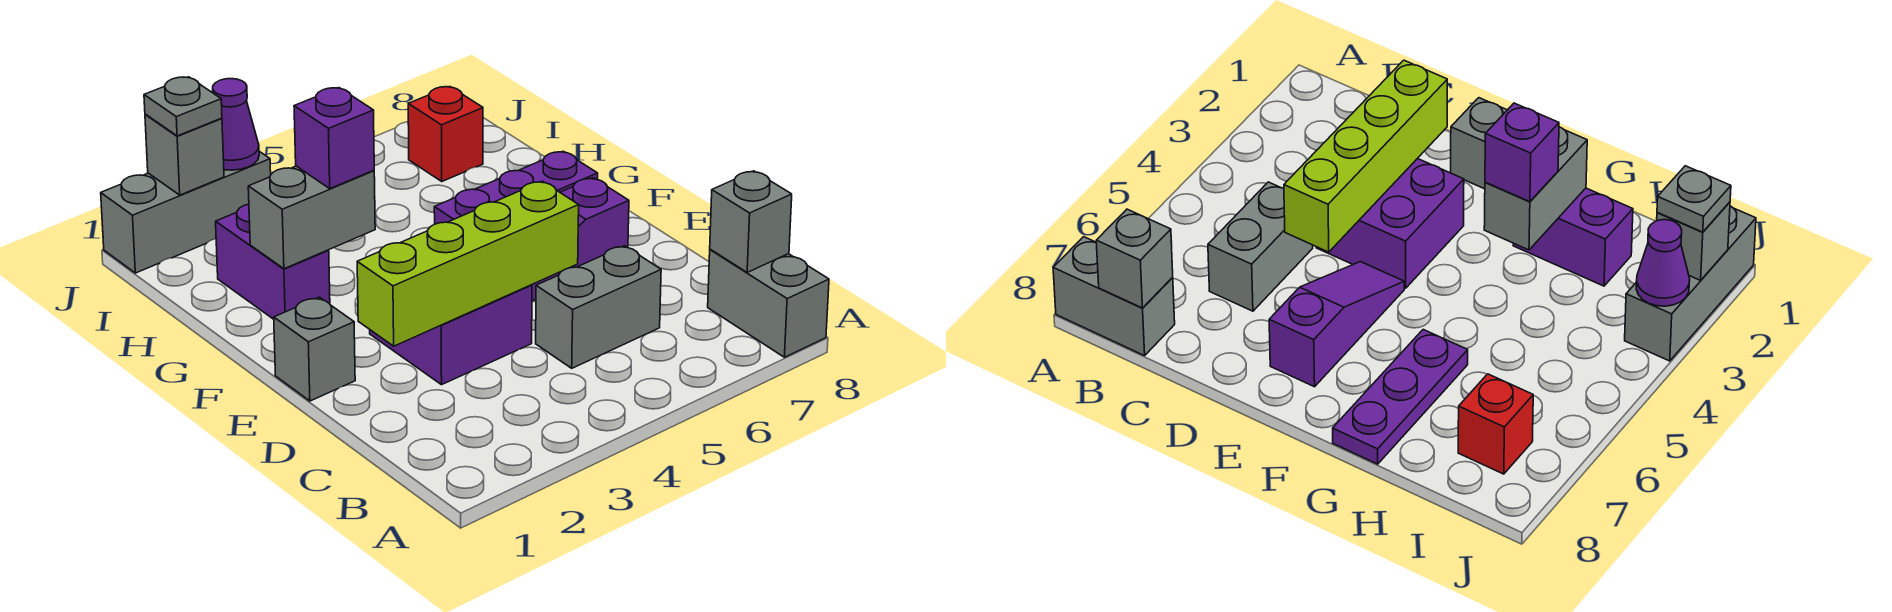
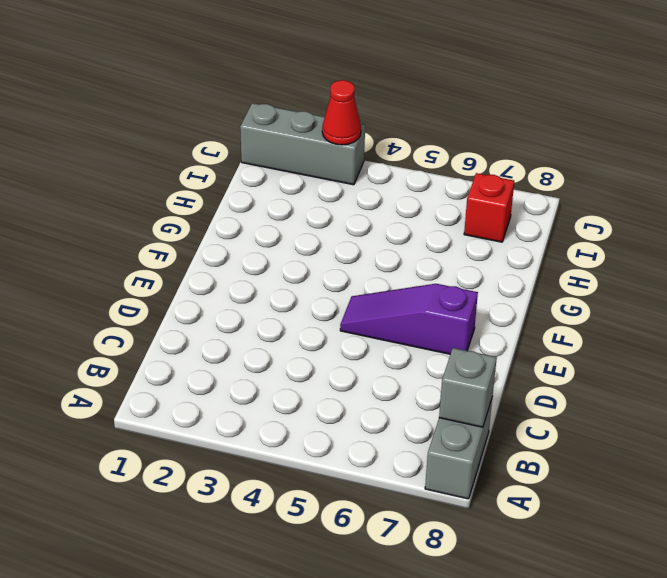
red 1x1 cone [322,80,361,145] -> purple 1x1 cone [213,79,259,170]
none -> grey 1x2 brick [536,246,661,368]
none -> purple 2x2 brick [370,285,532,385]
none -> grey 1x1 brick [274,297,355,401]

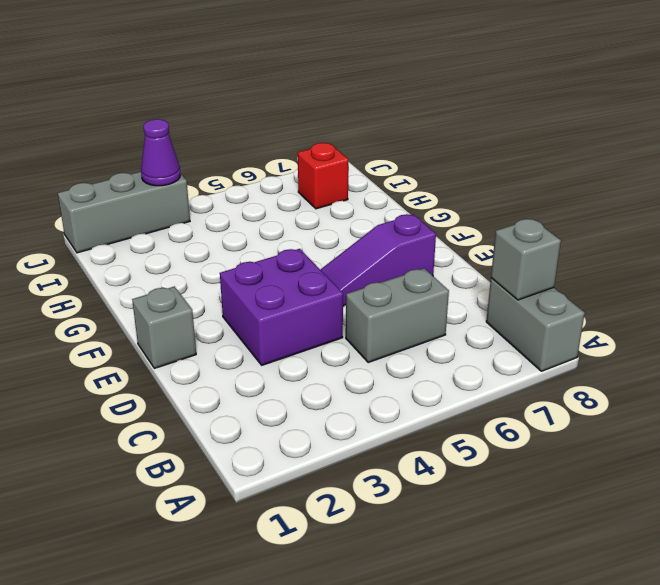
none -> purple 1x2 brick [216,204,330,319]
none -> purple 1x3 plate [434,151,598,224]
none -> lime 1x4 brick [357,181,579,346]

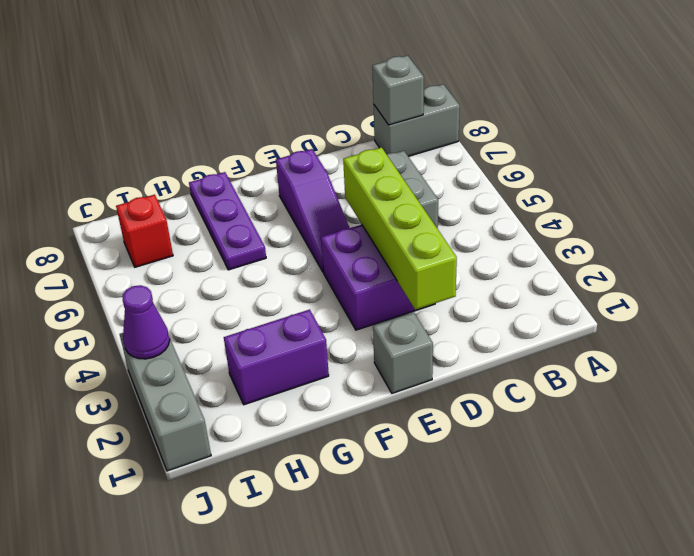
none -> grey 1x2 brick [248,166,375,269]
none -> grey 1x1 brick [145,114,224,195]
none -> purple 1x1 brick [294,88,374,189]

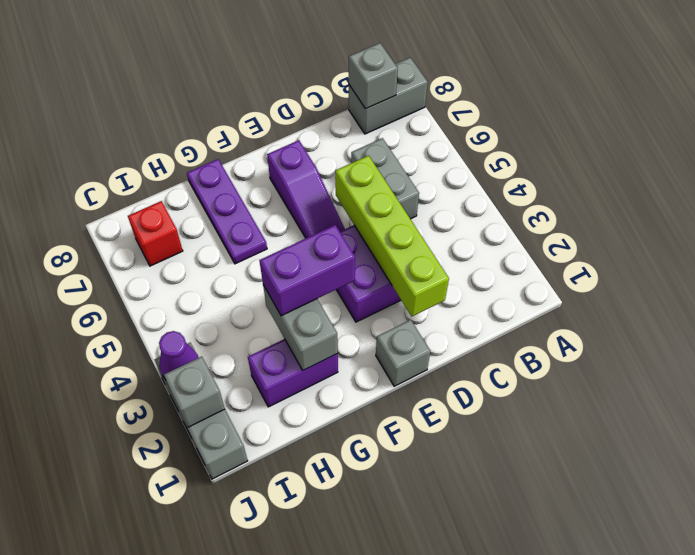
purple 1x2 brick [259,225,355,316] -> purple 1x1 brick [294,88,374,189]
none -> grey 1x1 plate [144,77,222,136]

